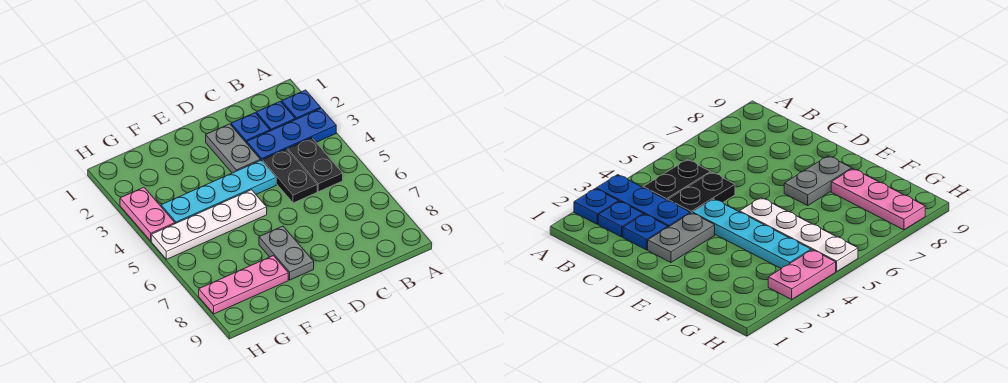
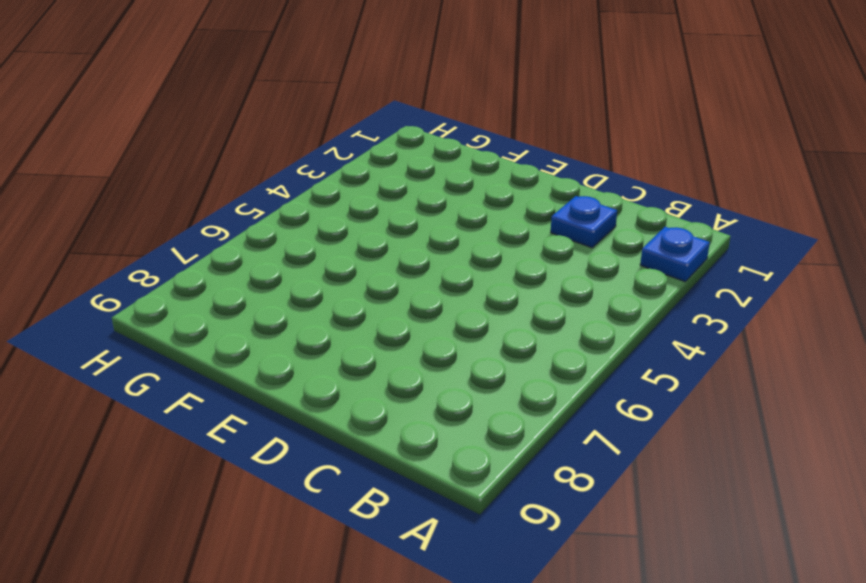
none -> blue 1x3 plate [247,108,336,161]
none -> blue 1x1 plate [256,101,295,131]
none -> black 1x2 plate [288,138,343,192]

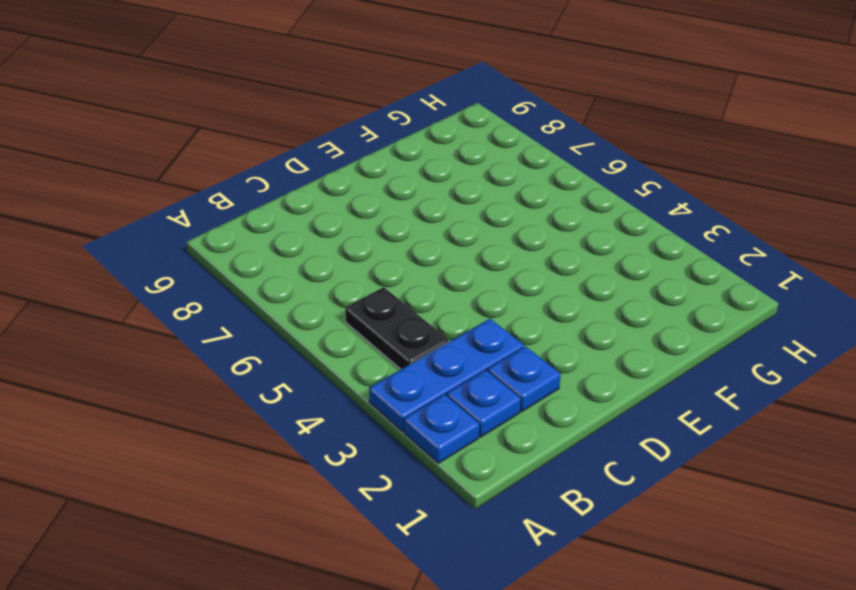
none -> black 1x2 plate [262,149,317,203]
none -> grey 1x2 plate [206,124,260,173]
none -> cyan 1x4 plate [161,160,276,224]

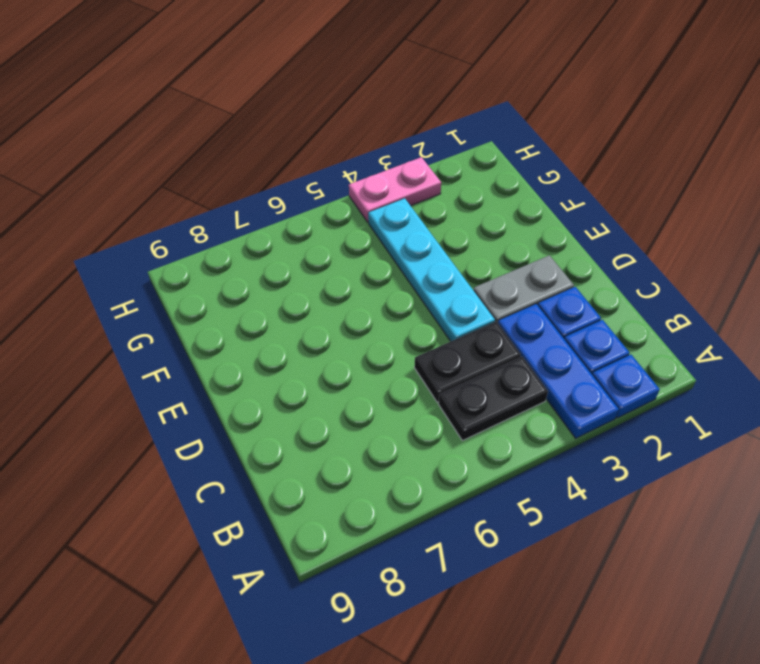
none -> white 1x4 plate [151,190,267,259]
none -> grey 1x2 plate [259,226,314,280]
none -> pink 1x3 plate [199,256,288,314]

